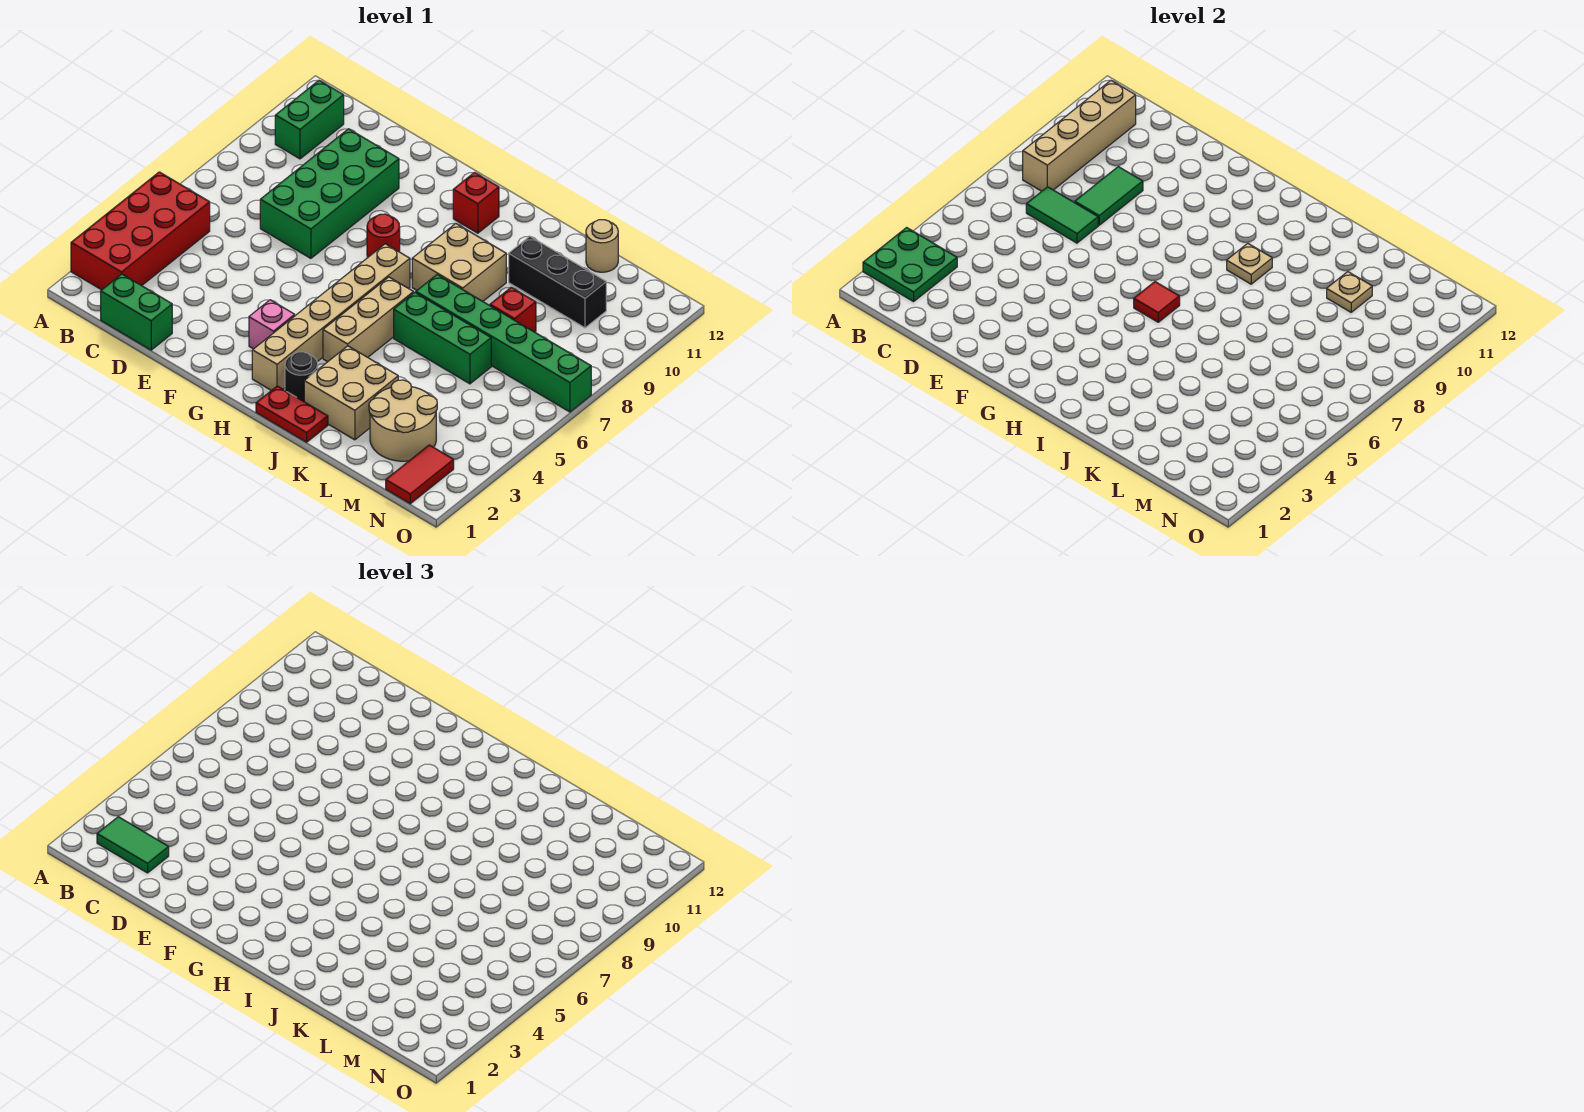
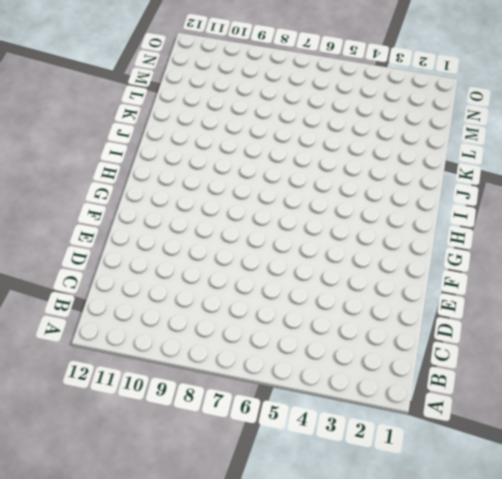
none -> red 2x4 brick [71,172,210,290]
none -> green 1x2 brick [275,81,344,159]
none -> green 1x2 brick [101,274,172,350]

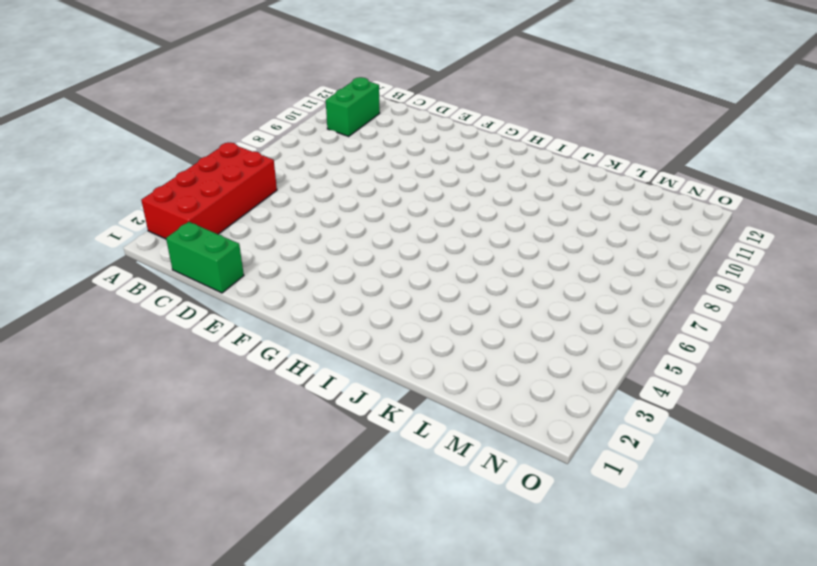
none -> green 2x4 brick [260,129,399,258]
none -> pink 1x1 brick [249,300,295,349]
none -> red 1x1 round brick [367,214,400,258]

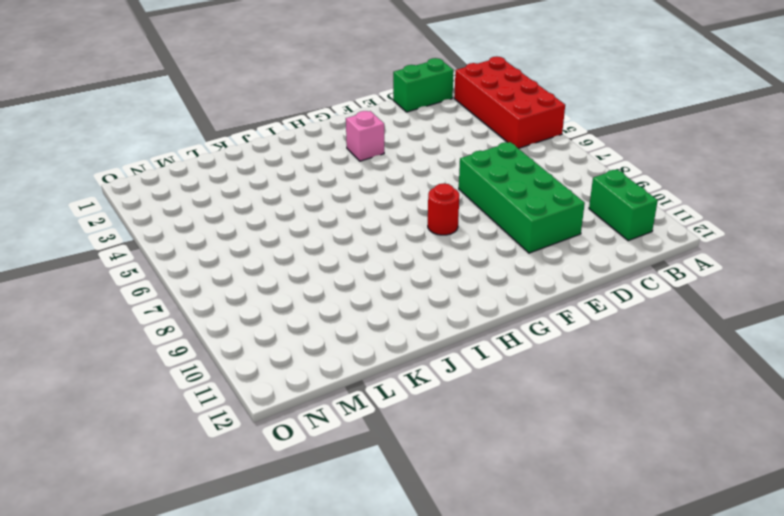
none -> tan 1x6 brick [252,244,410,391]
none -> red 1x1 brick [453,173,499,233]
none -> red 1x2 plate [256,386,328,442]

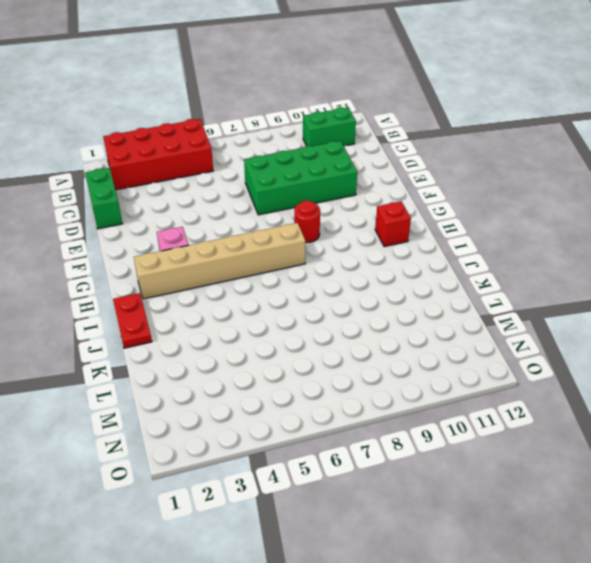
none -> black 1x1 round brick [285,352,318,401]
none -> tan 1x3 brick [323,277,413,362]
none -> tan 2x2 brick [412,224,506,301]

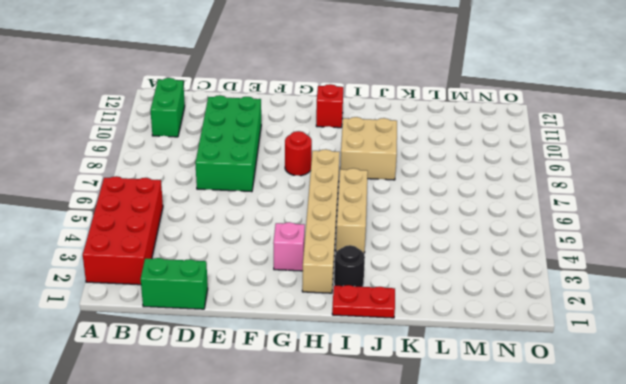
none -> tan 2x2 brick [304,346,398,440]
none -> green 1x3 brick [394,292,491,384]
none -> green 1x6 brick [416,275,591,412]

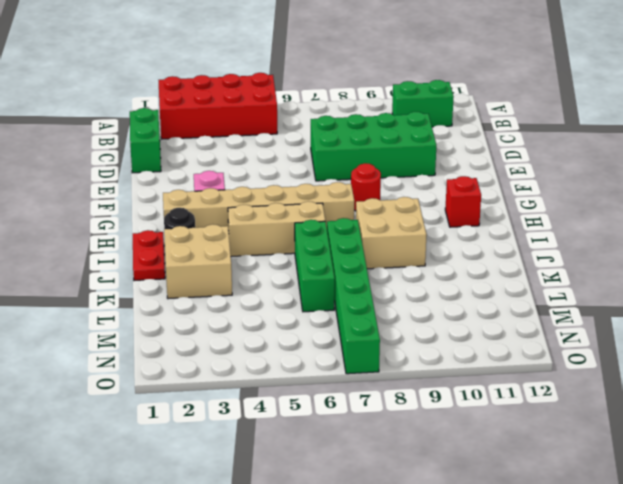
none -> black 1x3 brick [509,236,606,328]
none -> tan 2x2 round brick [369,380,437,461]
none -> red 1x1 brick [490,287,536,332]

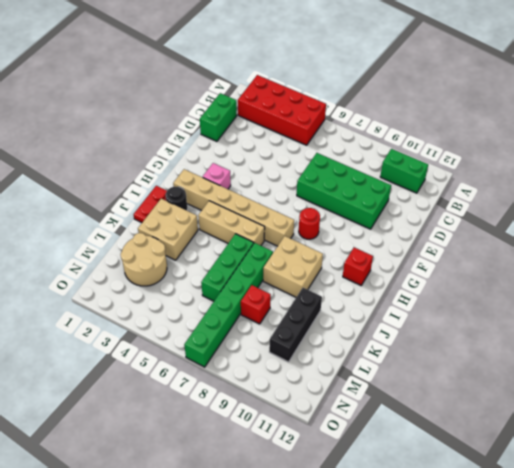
none -> tan 1x1 round brick [586,220,618,272]
none -> red 1x2 tile [386,445,454,504]
none -> green 2x2 plate [863,228,957,302]

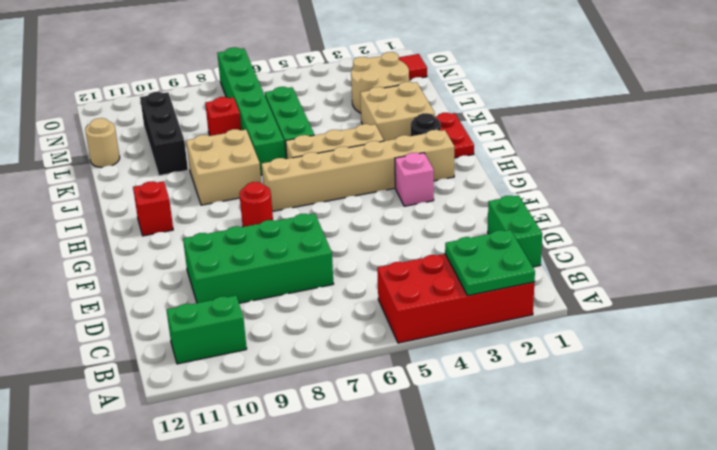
none -> tan 1x4 brick [1023,81,1136,191]
none -> green 1x2 tile [1026,187,1098,243]
none -> green 1x2 tile [1075,167,1143,225]

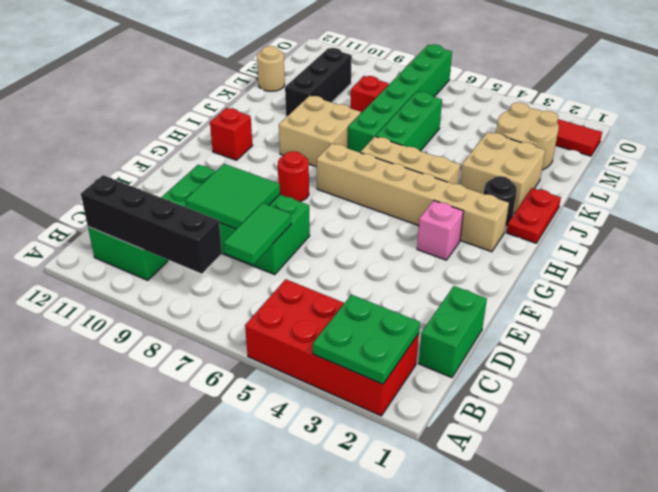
black 1x4 brick [81,175,222,274] -> tan 1x4 brick [1023,81,1136,191]
green 2x2 tile [186,164,280,229] -> green 1x2 tile [1075,167,1143,225]
none -> red 1x1 tile [1134,282,1180,322]
none -> tan 1x1 plate [1227,243,1272,284]
none -> tan 1x1 plate [1327,272,1372,312]

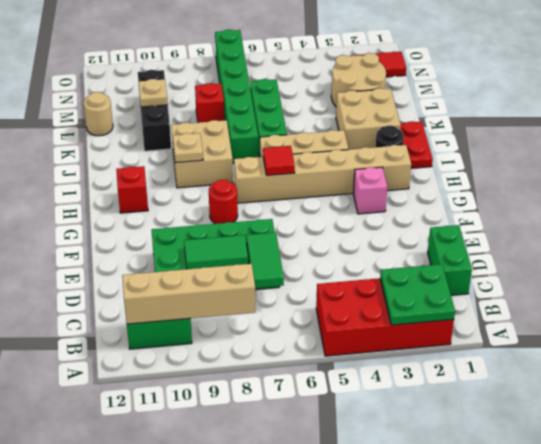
none -> green 1x2 tile [97,817,169,873]

